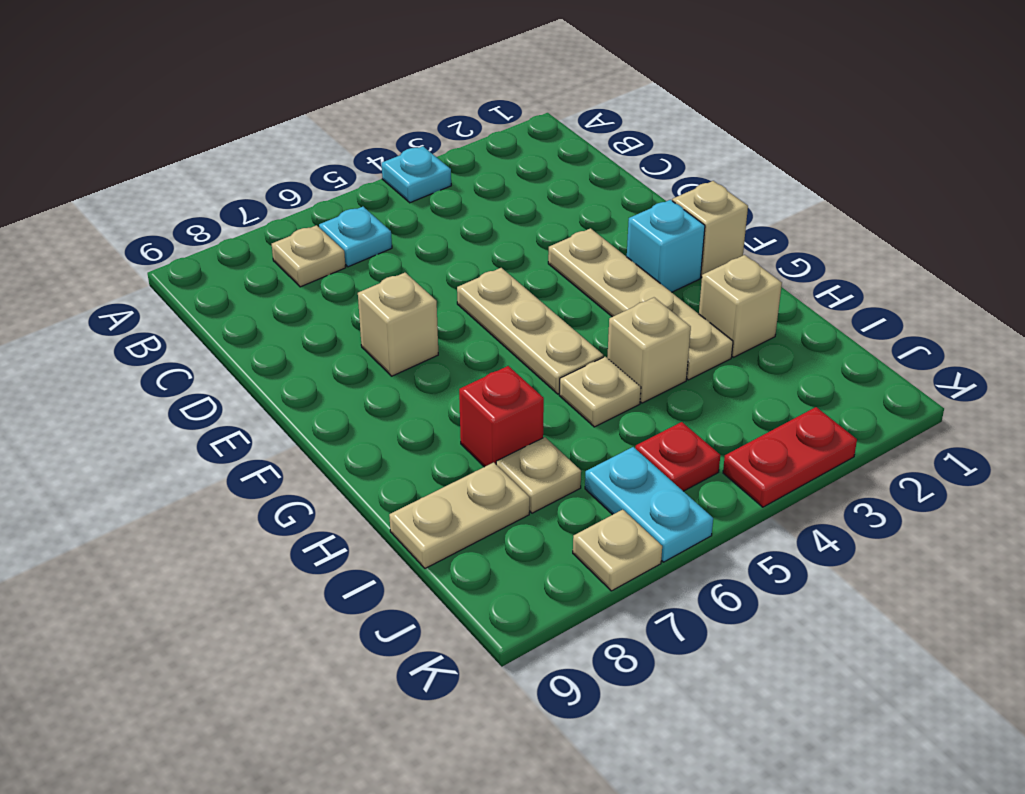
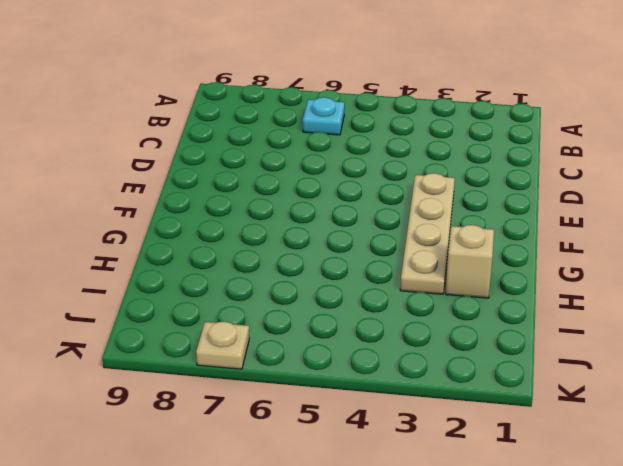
none -> cyan 1x1 plate [382,146,451,203]
none -> tan 1x1 plate [272,225,346,287]
none -> tan 1x3 plate [457,268,604,394]

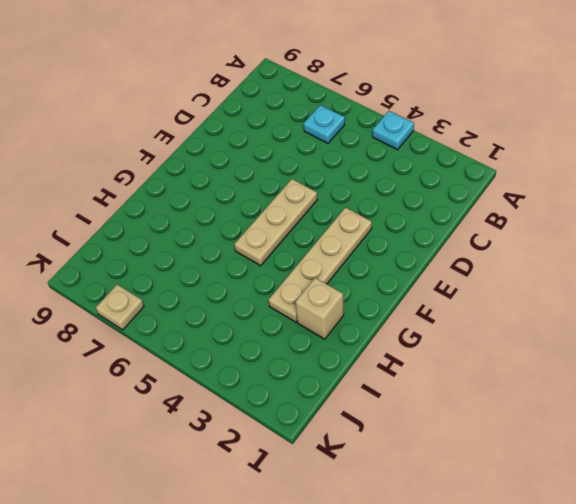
none -> tan 1x1 plate [272,225,346,287]
none -> tan 1x1 brick [358,273,438,376]
none -> tan 1x1 brick [672,181,748,277]

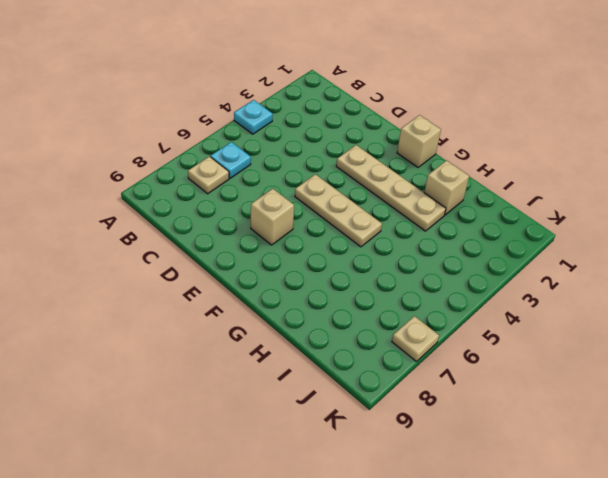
none -> cyan 1x1 brick [627,200,705,292]
none -> tan 1x1 brick [607,298,691,403]
none -> tan 1x1 plate [559,357,641,427]

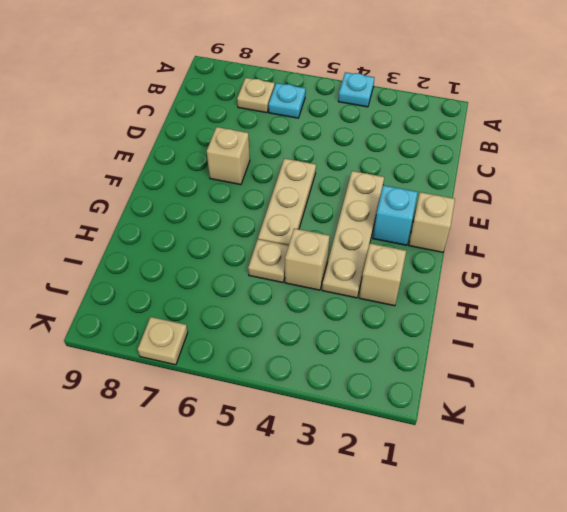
none -> red 1x1 brick [459,366,544,467]
none -> tan 1x1 plate [496,437,581,513]
none -> tan 1x2 plate [389,462,530,568]

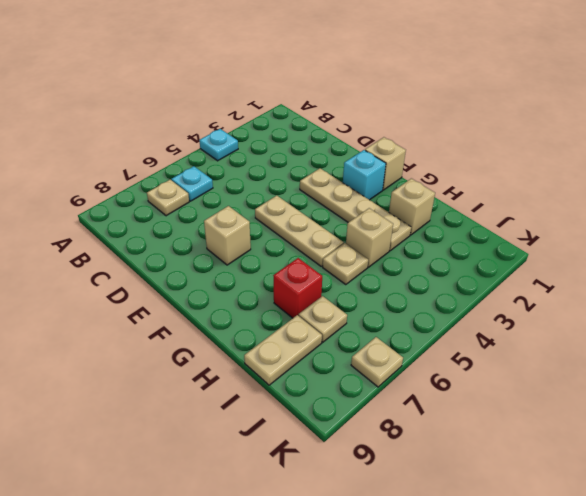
none -> red 1x1 plate [635,422,720,491]
none -> cyan 1x2 plate [585,447,713,562]
none -> red 1x2 plate [723,407,857,507]

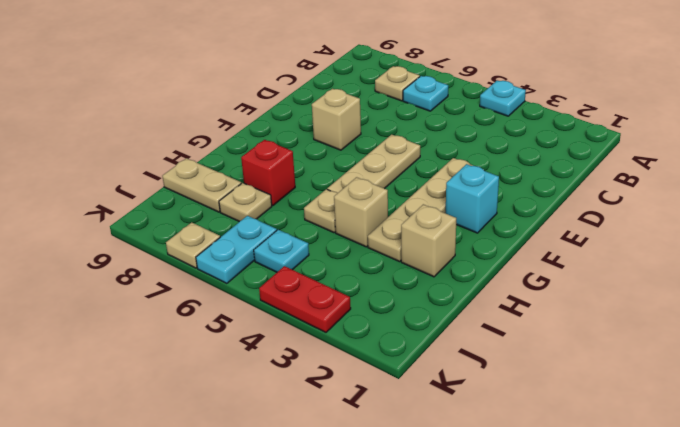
cyan 1x1 plate [254,230,309,272] -> red 1x1 plate [635,422,720,491]
none -> tan 1x1 brick [672,181,748,277]

